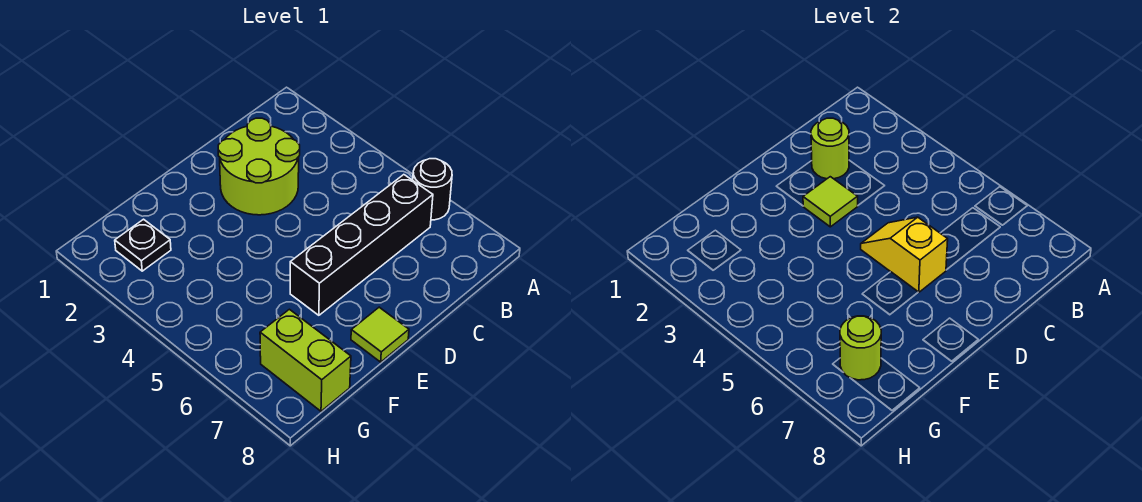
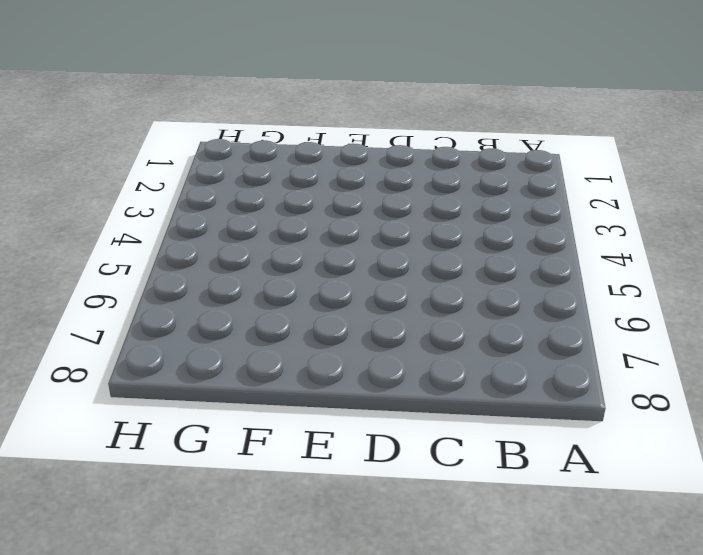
none -> black 1x1 round brick [413,159,452,220]
none -> black 1x4 brick [290,175,433,315]

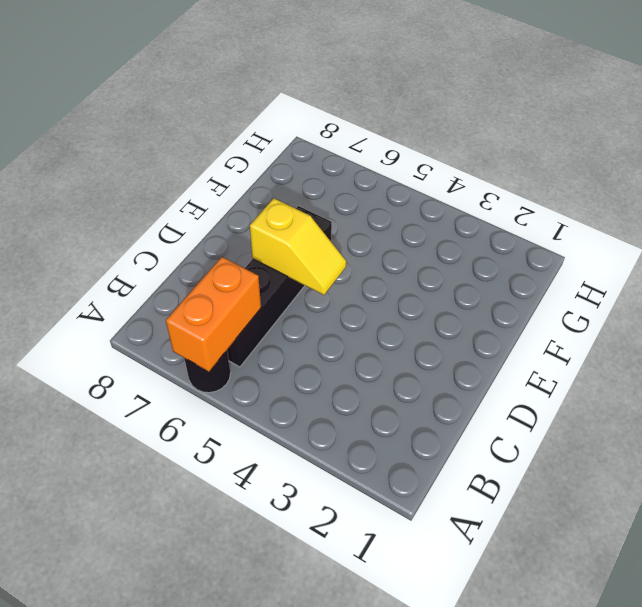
orange 1x2 brick [166,257,261,372] -> none
none -> lime 2x2 round brick [218,118,300,215]
none -> lime 1x1 tile [351,307,409,362]

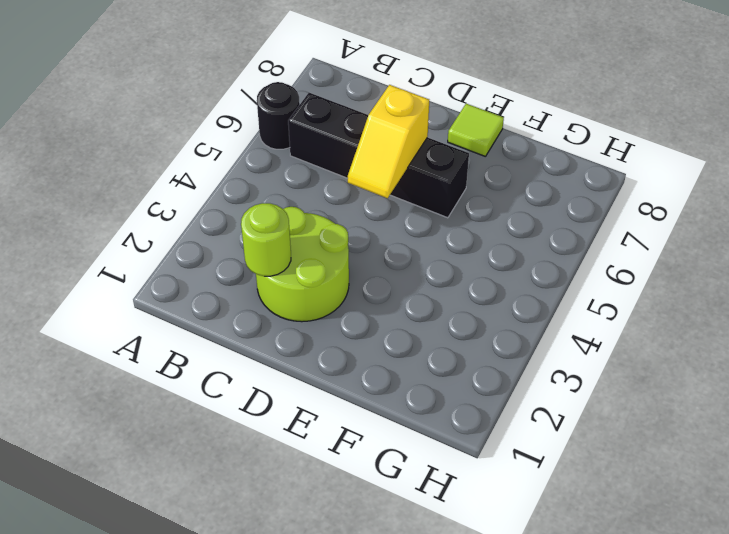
none -> black 1x1 plate [115,219,171,271]
none -> lime 1x2 brick [260,309,351,411]

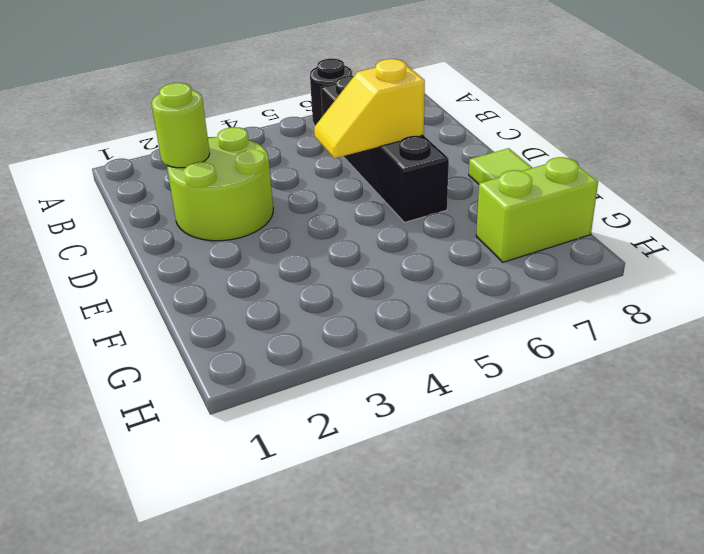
none -> black 1x1 plate [115,219,171,271]
none -> lime 1x1 tile [803,177,858,227]

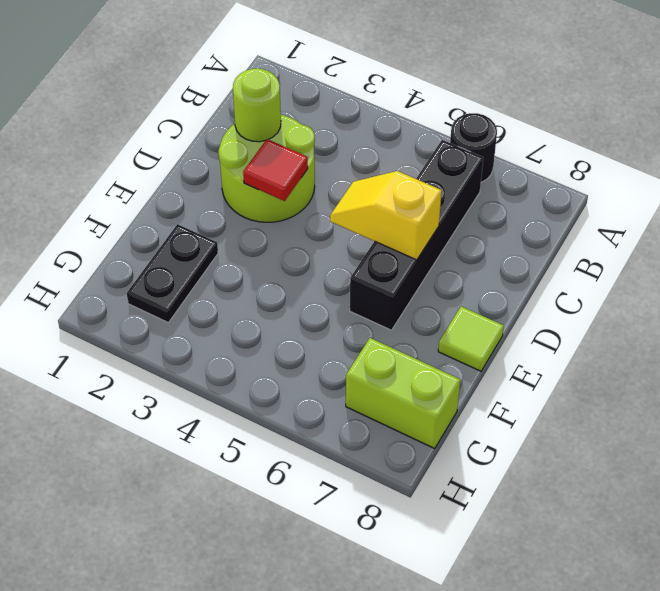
red 1x1 tile [243,139,308,201] -> lime 1x1 tile [803,177,858,227]
black 1x2 plate [127,224,218,323] -> black 1x1 plate [115,219,171,271]
none -> lime 1x1 round brick [840,316,881,380]

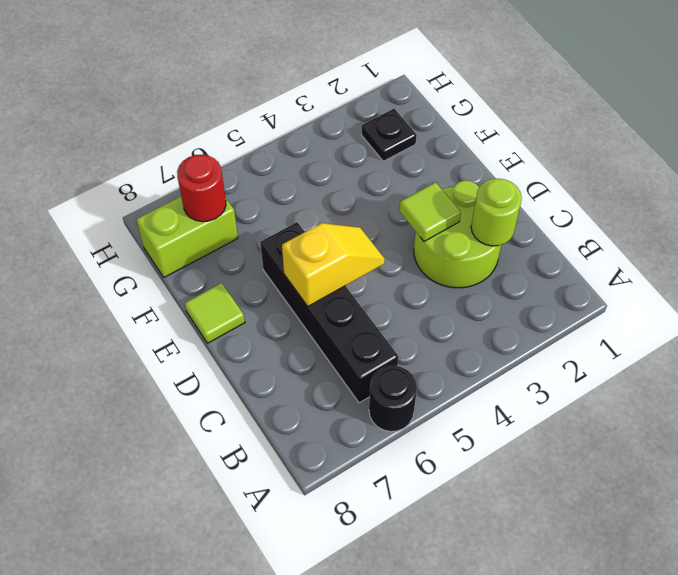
red 1x1 round brick [177,154,226,222] -> lime 1x1 round brick [840,316,881,380]

